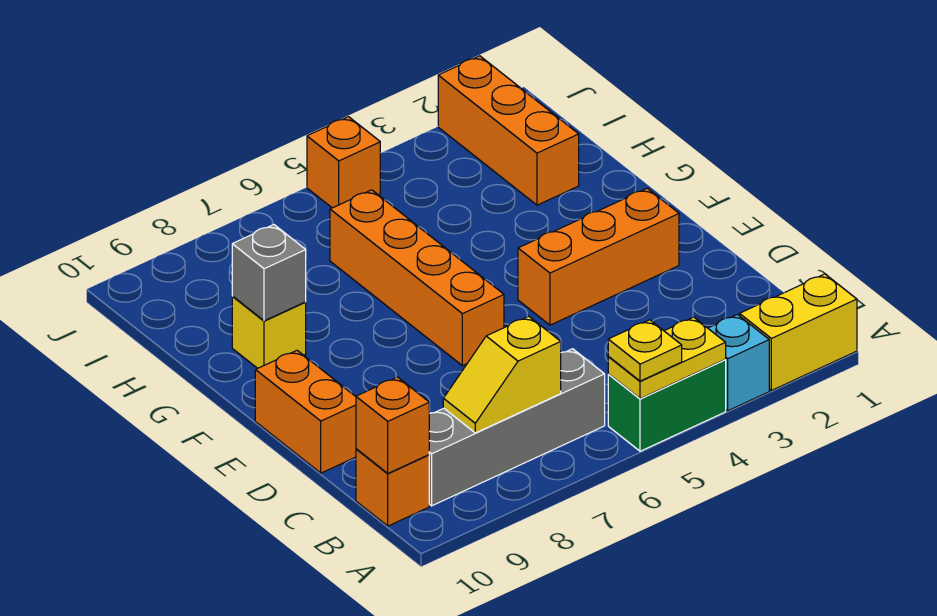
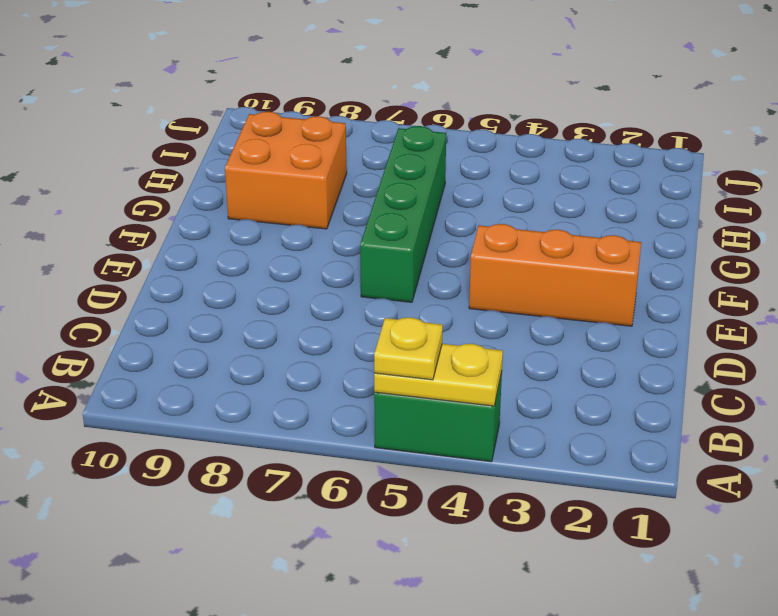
green 1x4 brick [360,126,446,302] -> orange 1x4 brick [330,190,504,366]
orange 2x2 brick [225,112,347,229] -> yellow 1x1 brick [232,297,306,368]
none -> yellow 1x2 brick [740,274,857,391]
none -> cyan 1x1 brick [708,314,769,411]
none -> grey 1x4 brick [429,349,605,506]

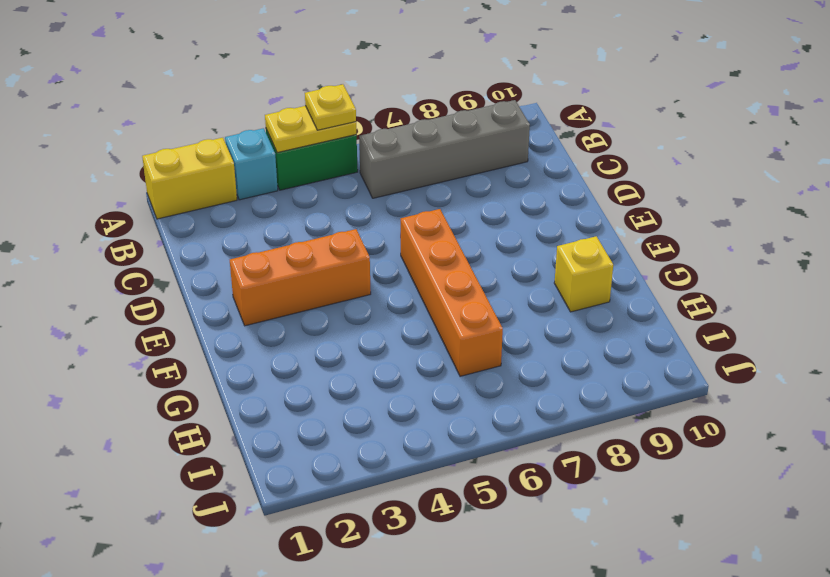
none -> orange 1x1 brick [356,449,429,526]
none -> orange 1x2 brick [255,351,356,473]
none -> orange 1x3 brick [438,56,579,205]

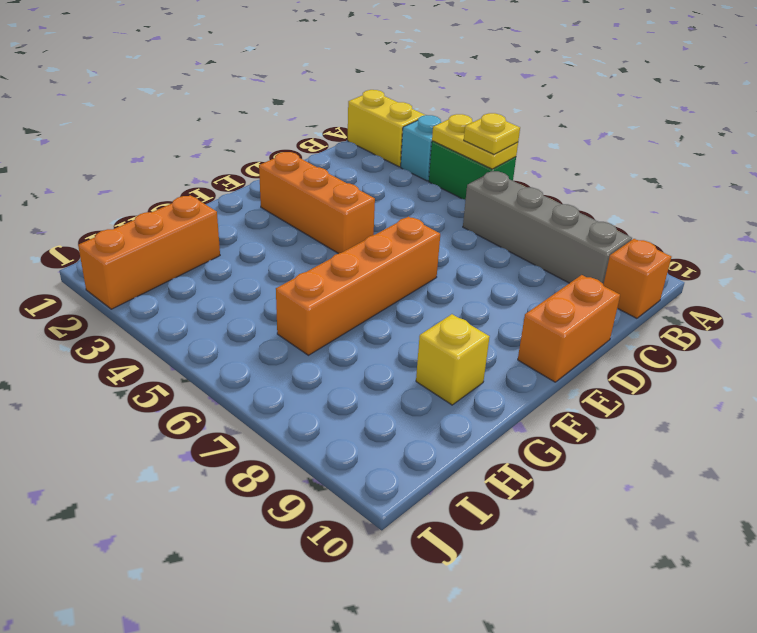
none -> orange 1x1 brick [307,117,380,208]
none -> yellow 1x2 slope [443,316,561,433]
none -> orange 1x1 brick [356,377,429,473]

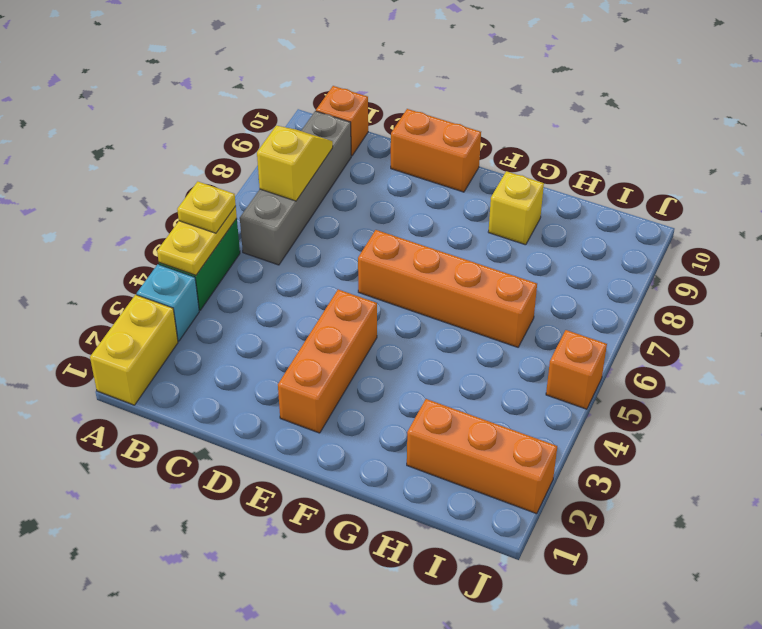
none -> orange 1x1 brick [356,377,429,473]
none -> grey 1x1 brick [232,225,306,321]

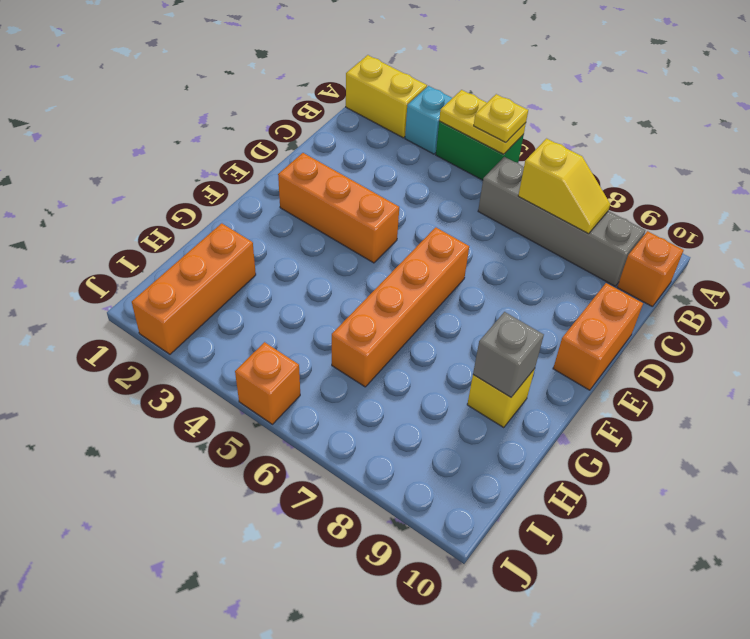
none -> orange 1x1 brick [356,377,429,473]

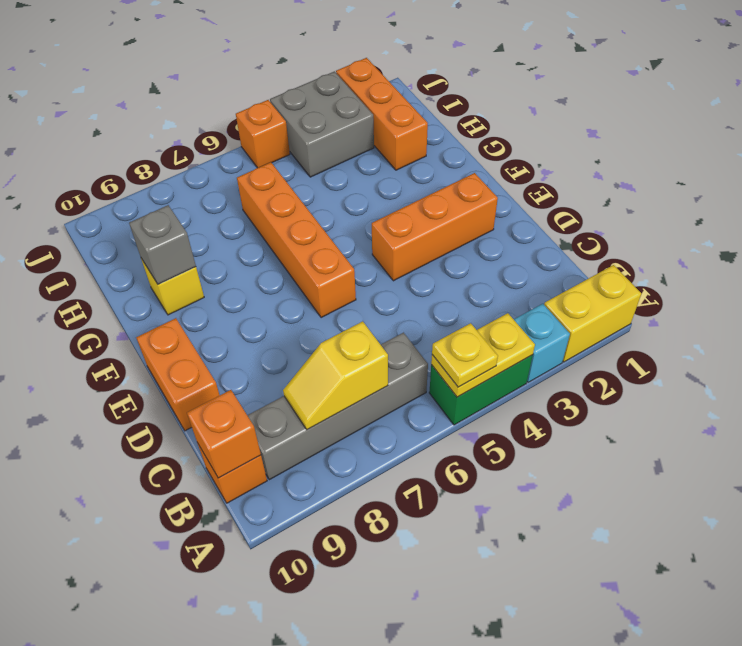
grey 2x2 brick [270,71,374,177] -> none

